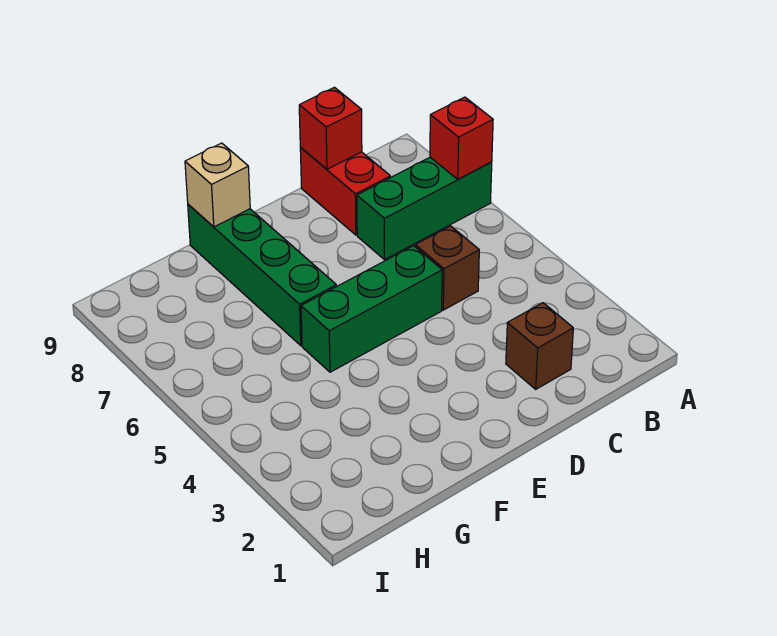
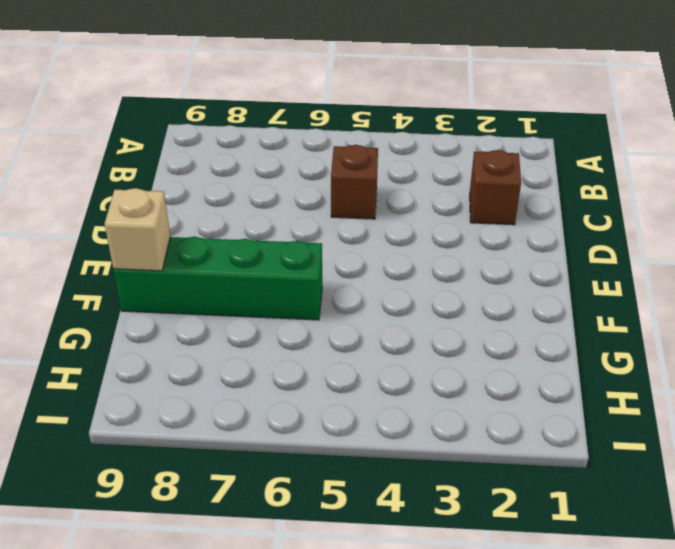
none -> green 1x3 brick [357,157,492,260]
none -> red 1x2 brick [300,148,390,235]

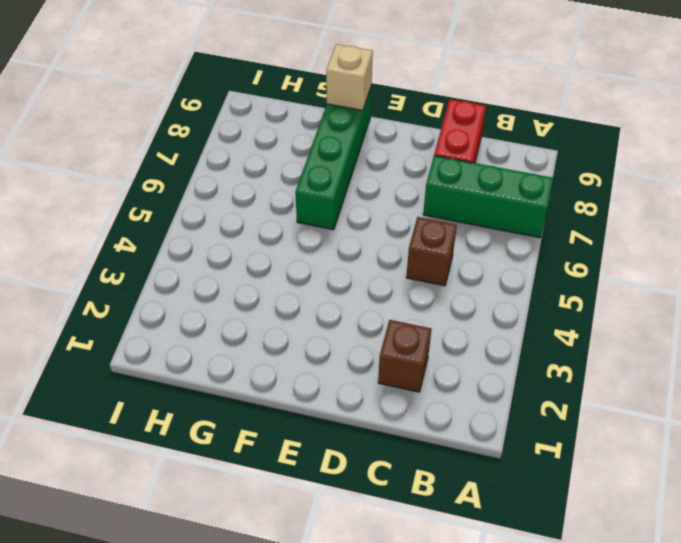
none -> green 1x3 brick [301,246,442,372]
none -> red 1x1 brick [430,97,493,179]

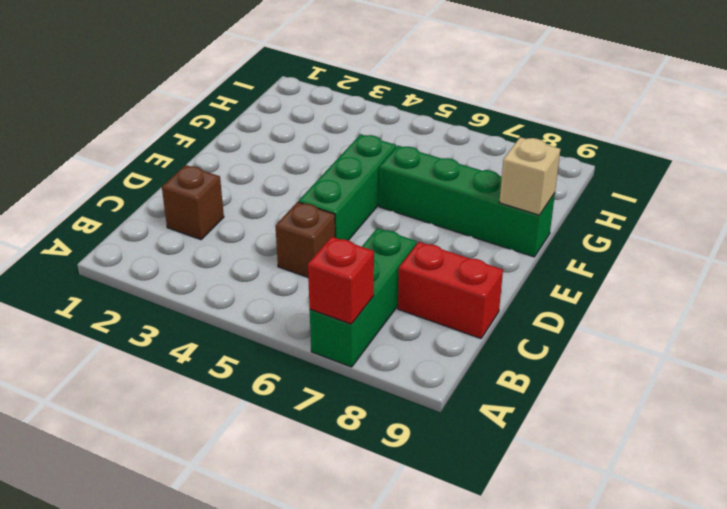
none -> red 1x1 brick [299,87,362,169]

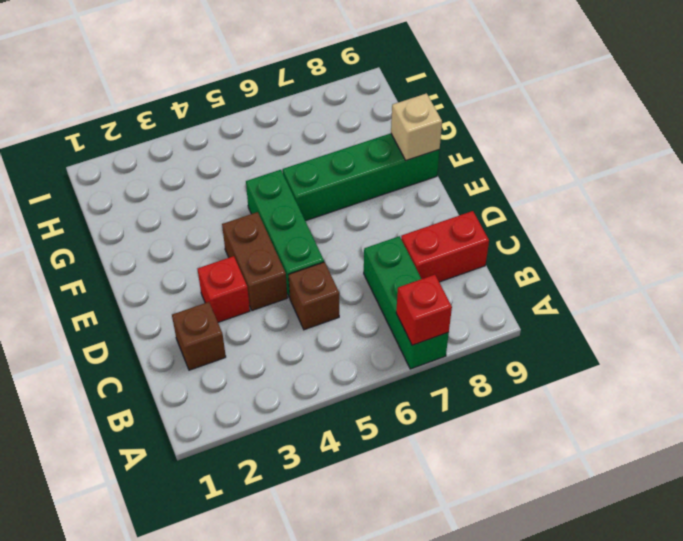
red 1x1 brick [198,256,250,322] -> red 1x1 brick moved to [299,87,362,169]
brown 1x2 brick [222,212,287,311] -> none

